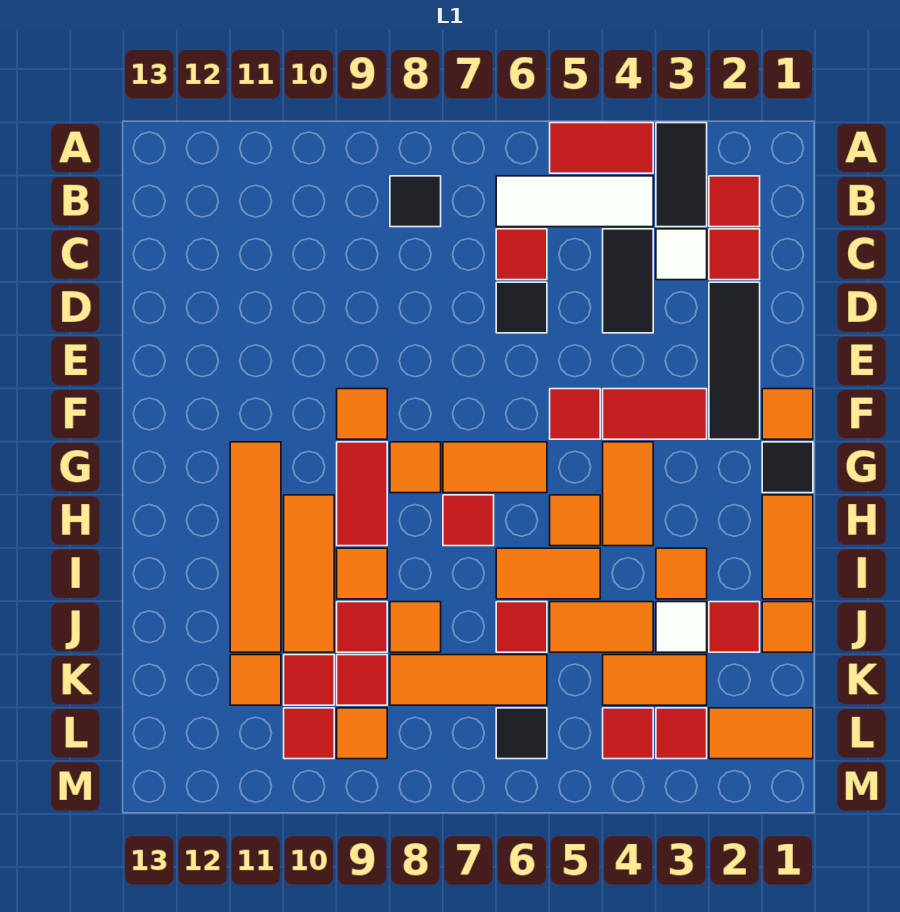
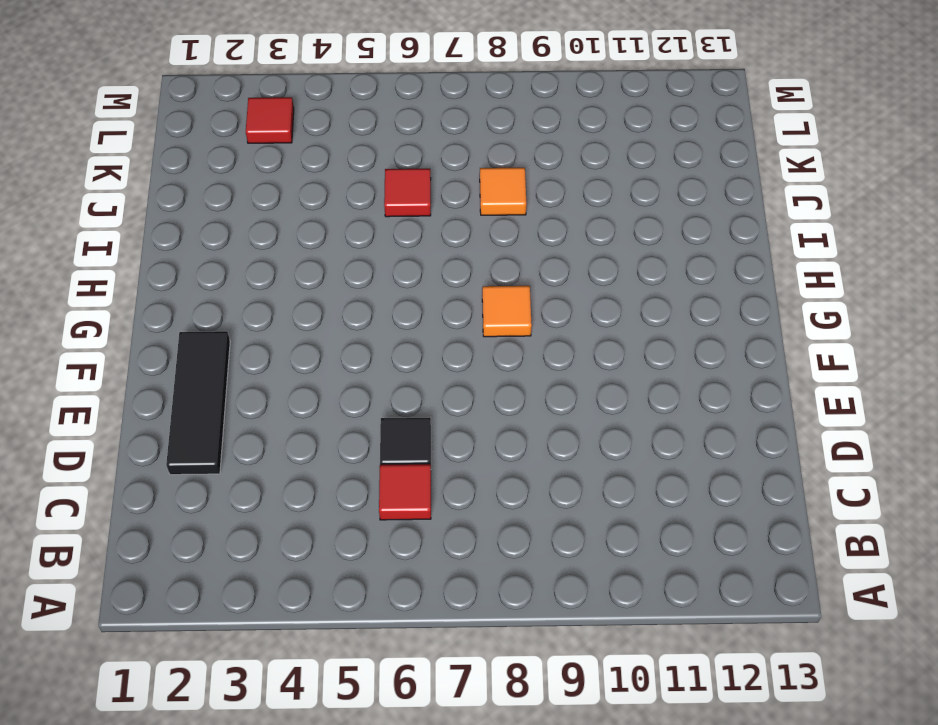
none -> black 1x2 tile [656,123,707,227]
none -> red 1x2 tile [550,123,653,173]
none -> red 1x1 tile [709,176,760,227]
none -> white 1x3 tile [496,176,653,227]

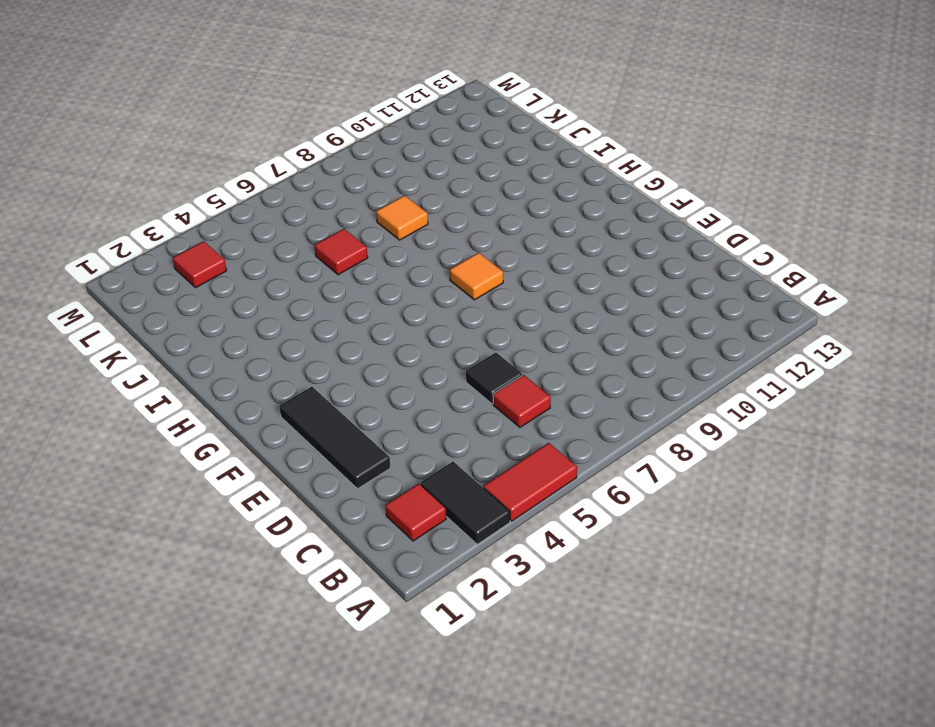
none -> white 1x3 tile [496,176,653,227]
none -> black 1x1 tile [390,176,441,227]
none -> red 1x1 tile [709,229,760,280]
none -> white 1x1 tile [656,229,707,280]

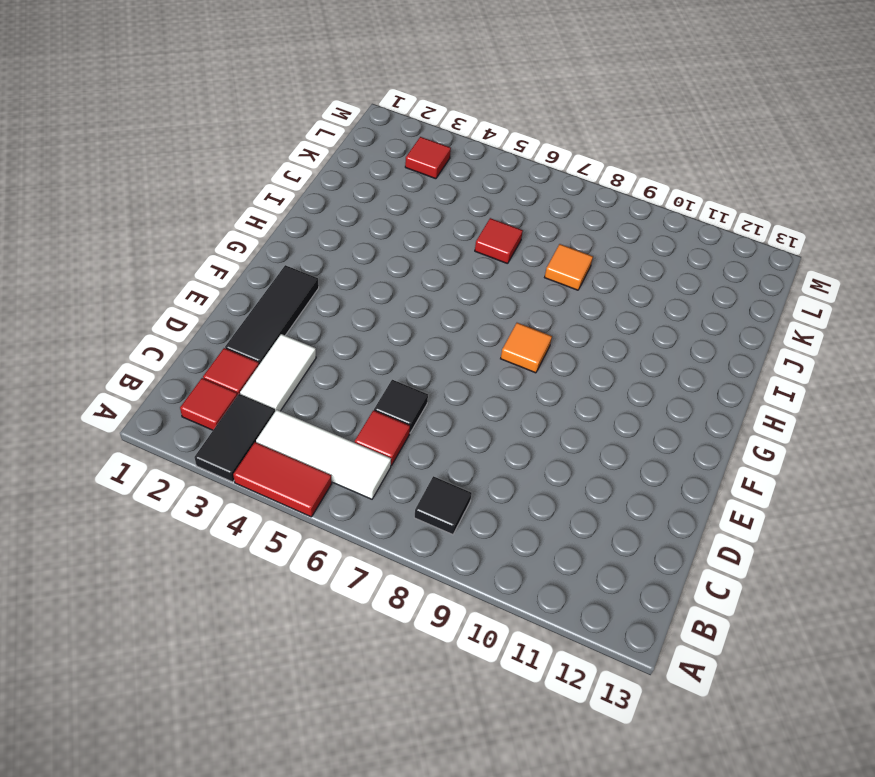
white 1x2 tile [240,334,316,411] -> white 1x1 tile [656,229,707,280]
none -> black 1x2 tile [603,229,653,333]
none -> orange 1x1 tile [762,389,813,439]
none -> red 1x2 tile [603,389,707,439]
none -> red 1x1 tile [550,389,600,439]

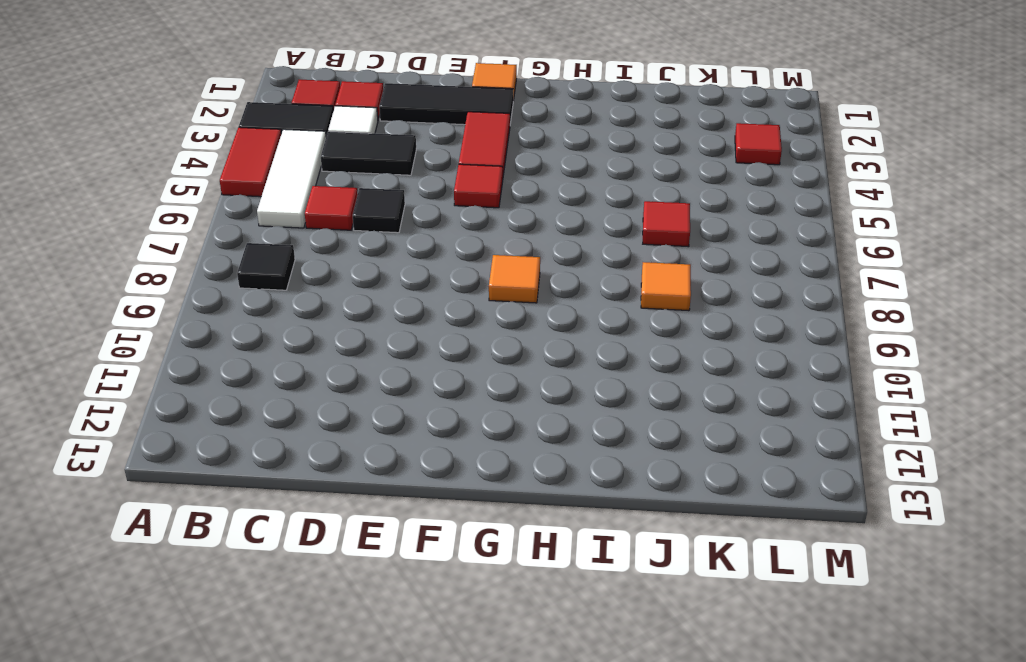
none -> orange 1x1 tile [337,389,387,439]
none -> black 1x1 tile [762,442,813,493]
none -> orange 1x2 tile [603,442,653,546]
none -> orange 1x2 tile [443,442,547,493]

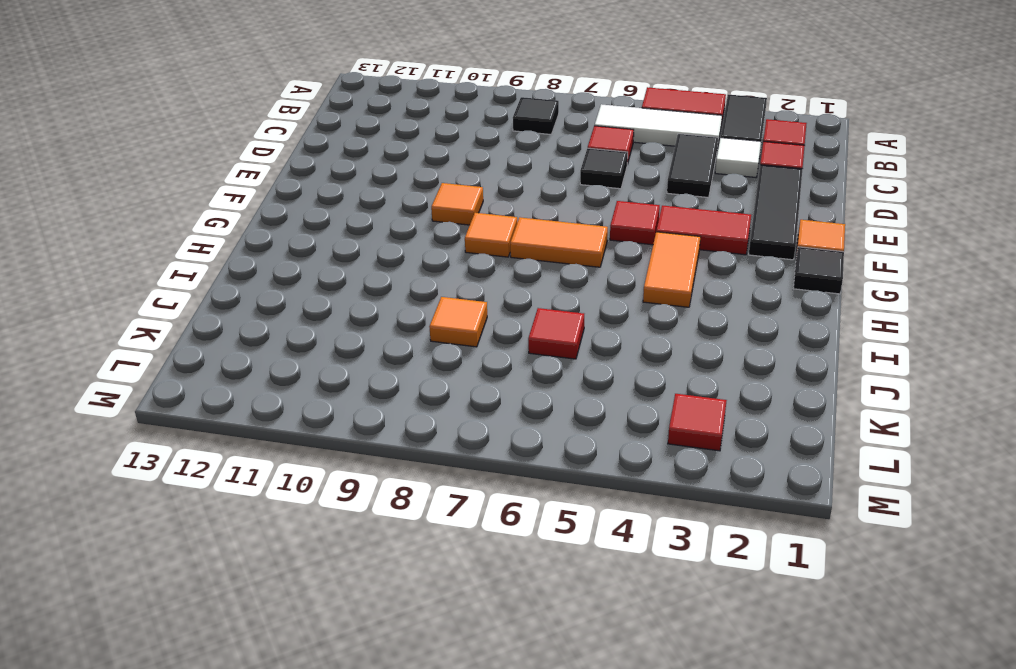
none -> red 1x2 tile [337,442,387,546]
none -> orange 1x4 tile [230,442,281,652]
none -> orange 1x2 tile [762,495,813,599]
none -> orange 1x1 tile [550,495,600,546]

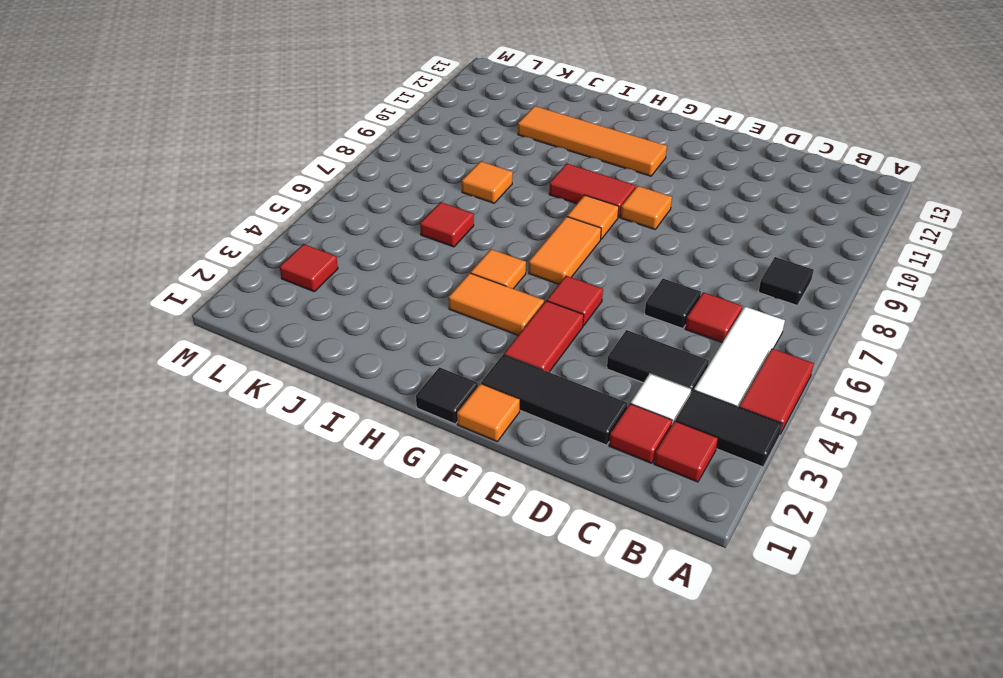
none -> orange 1x2 tile [762,495,813,599]
none -> red 1x1 tile [443,495,494,546]
none -> orange 1x3 tile [284,495,334,652]
none -> orange 1x1 tile [656,548,707,599]

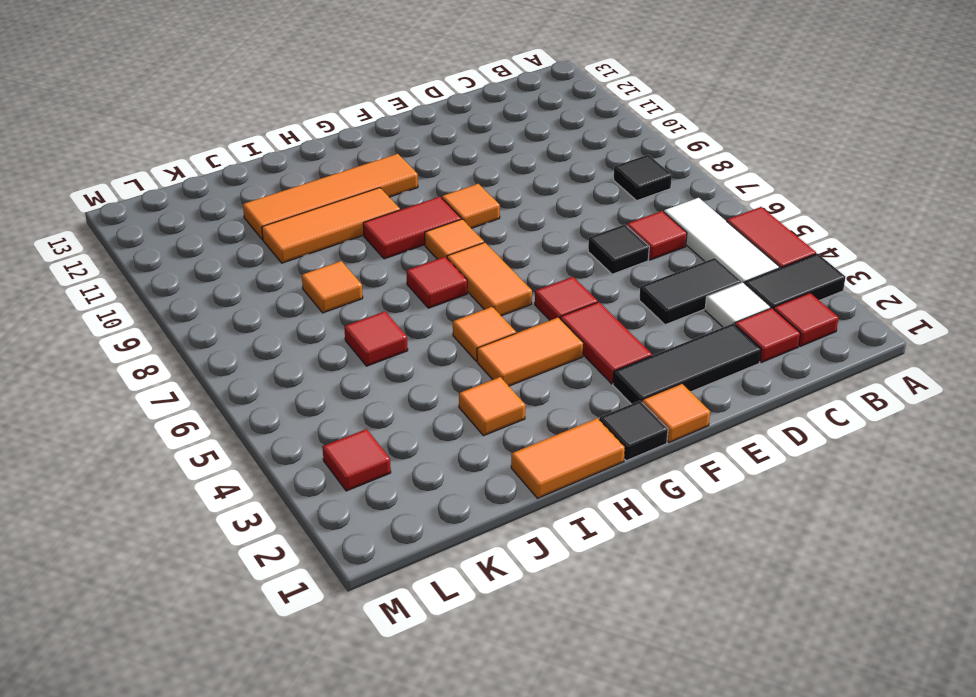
none -> orange 1x2 tile [496,548,600,599]
none -> orange 1x1 tile [337,548,387,599]
none -> orange 1x1 tile [762,602,813,652]
none -> red 1x1 tile [709,602,760,652]

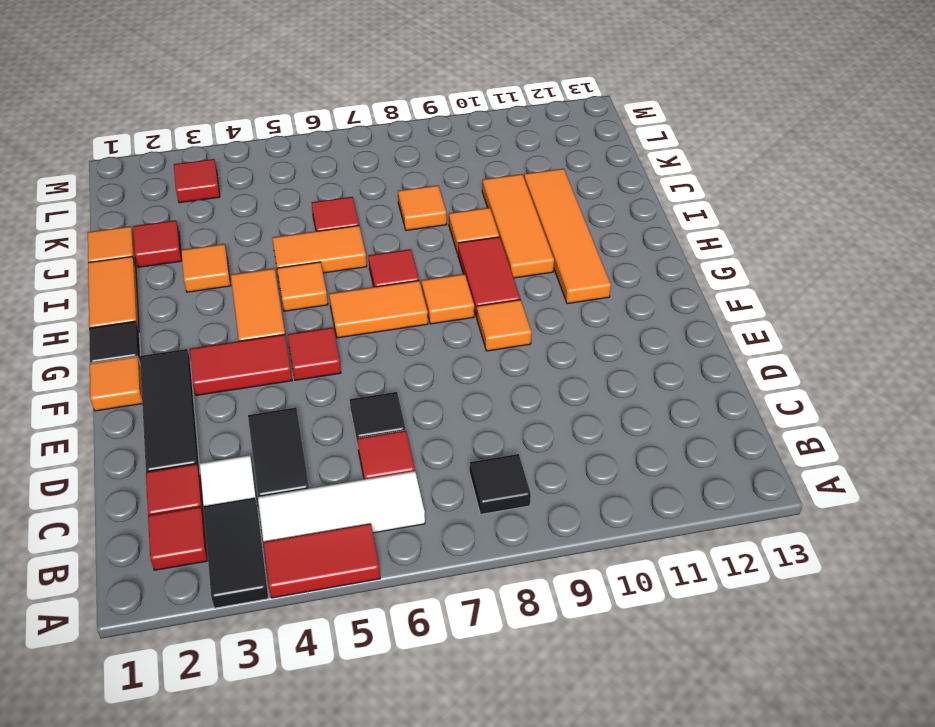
none -> white 1x1 tile [656,602,707,652]
none -> orange 1x2 tile [550,602,653,652]
none -> red 1x1 tile [337,602,387,652]
none -> orange 1x2 tile [603,655,707,705]

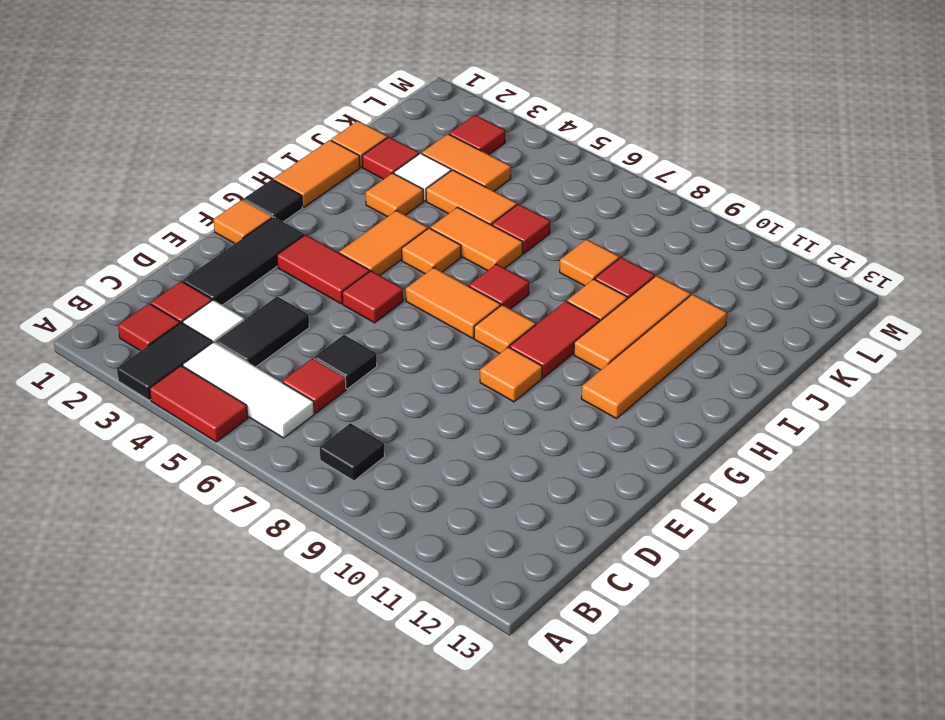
none -> orange 1x3 tile [390,655,547,705]
none -> red 1x1 tile [337,655,387,705]
none -> red 1x1 tile [284,655,334,705]
none -> orange 1x1 tile [230,655,281,705]

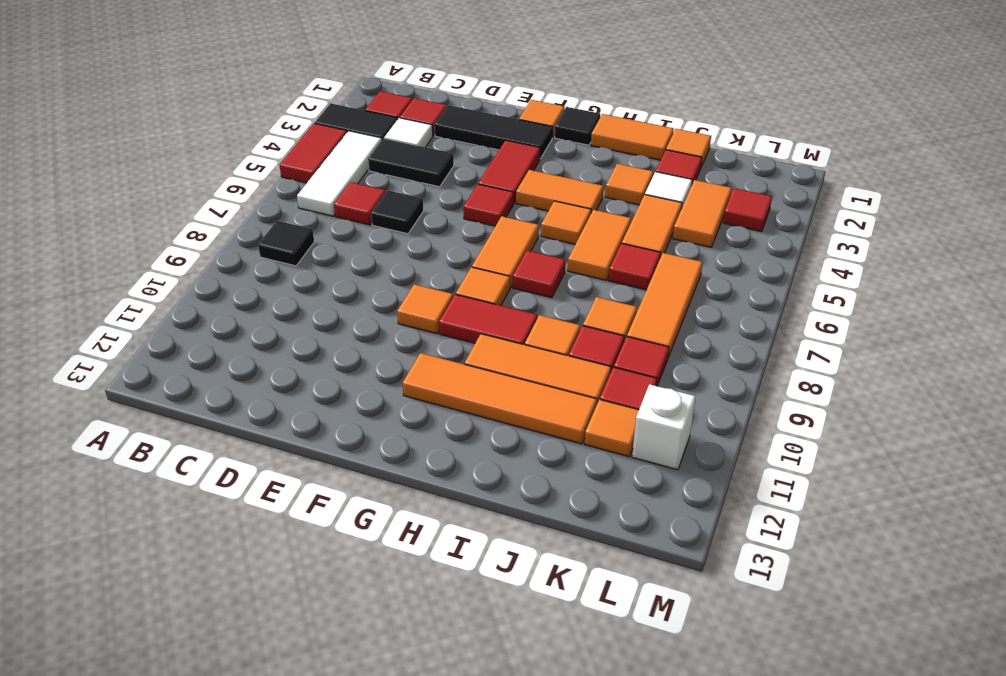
white 1x1 brick [632,384,696,470] -> none
none -> orange 1x2 tile [709,708,813,759]
none -> red 1x1 tile [603,708,653,759]
none -> black 1x1 tile [496,708,547,759]
none -> orange 1x1 tile [337,708,387,759]

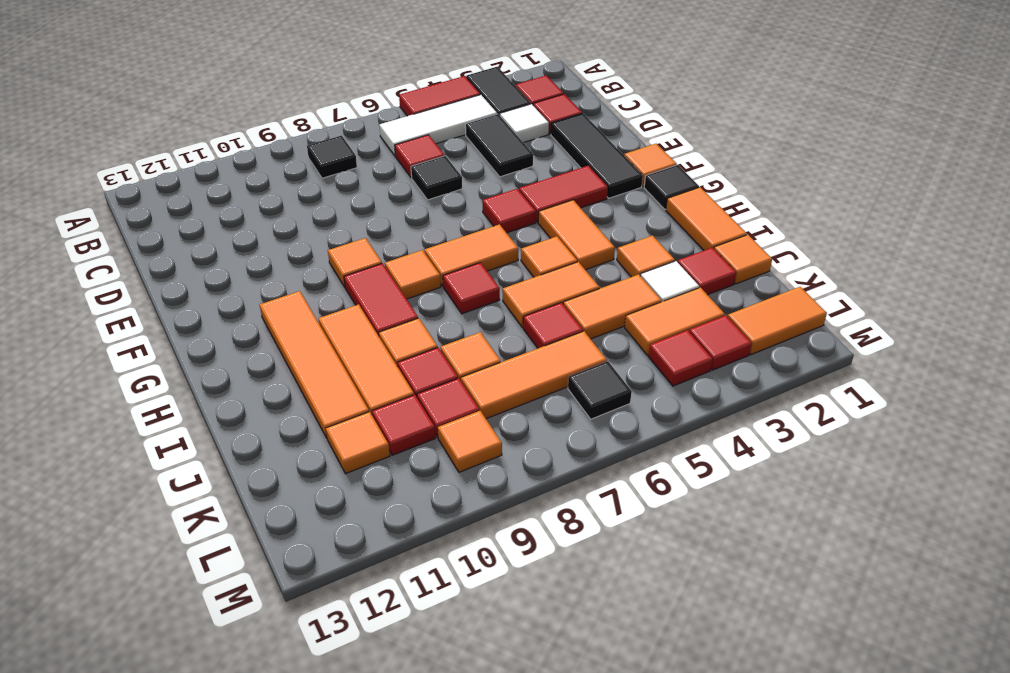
none -> red 1x1 tile [284,708,334,759]

